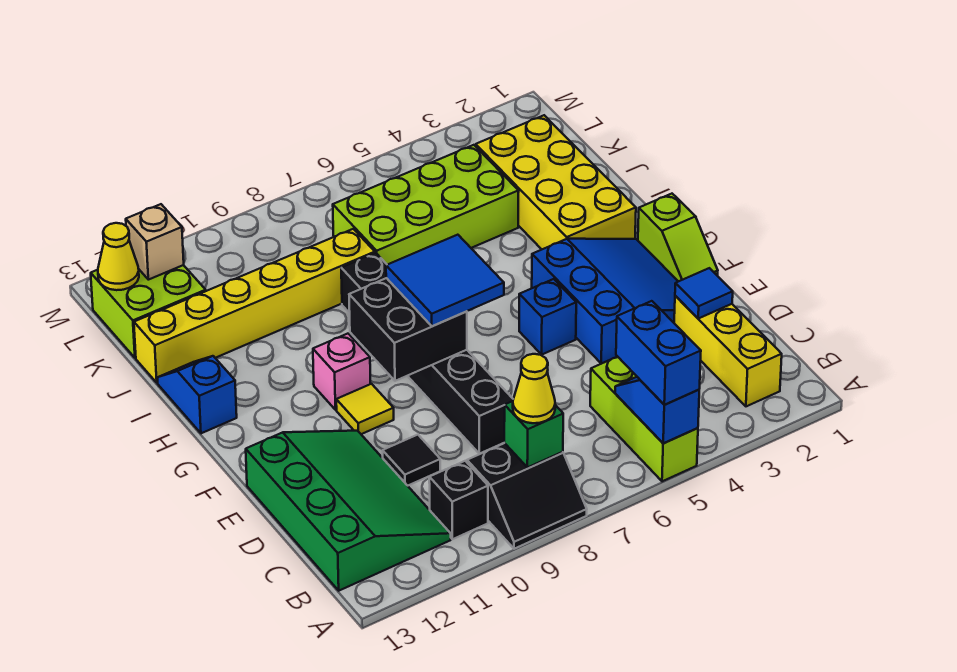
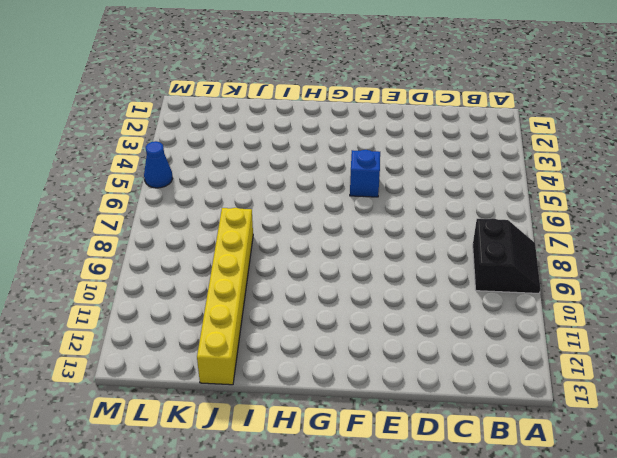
blue 1x1 cone [144,141,172,188] -> none
none -> lime 1x3 brick [590,357,698,481]
none -> yellow 1x3 brick [674,296,782,406]
none -> black 1x1 brick [429,461,488,539]

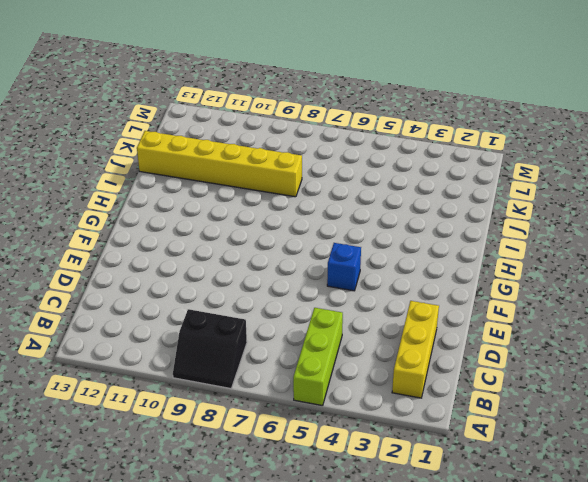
none -> black 1x1 brick [429,461,488,539]
none -> green 3x4 slope [246,431,451,591]
none -> black 1x6 brick [341,253,513,454]

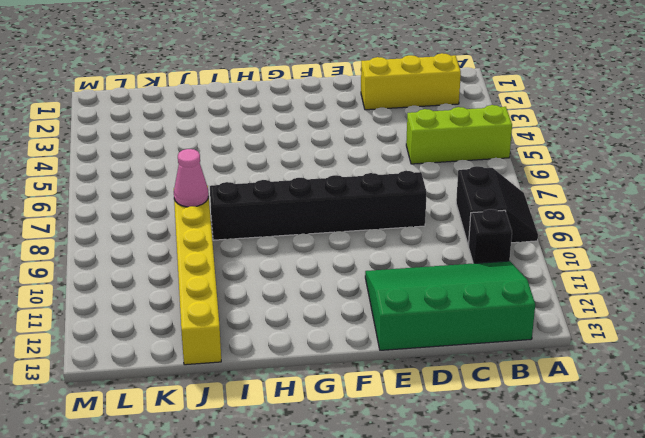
pink 1x1 cone [174,149,209,207] -> none
none -> black 1x1 tile [383,435,440,486]
none -> blue 3x3 slope [532,239,678,364]
none -> lime 1x2 slope [638,194,718,282]

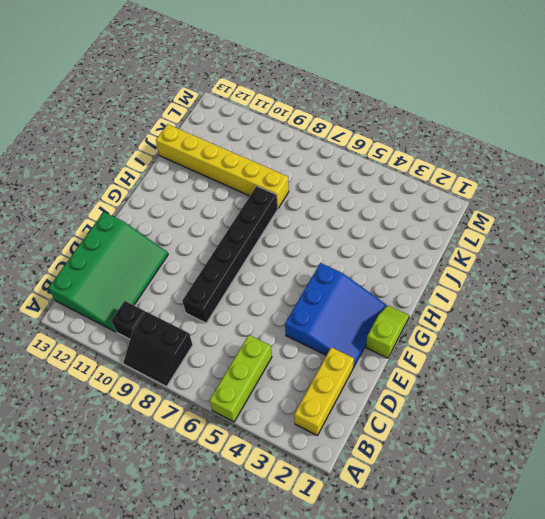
lime 1x2 slope [366,305,409,358] -> lime 1x2 slope turned to [638,194,718,282]
none -> black 1x1 tile [383,435,440,486]
none -> blue 1x1 brick [519,279,576,355]
none -> yellow 1x1 tile [336,384,394,434]

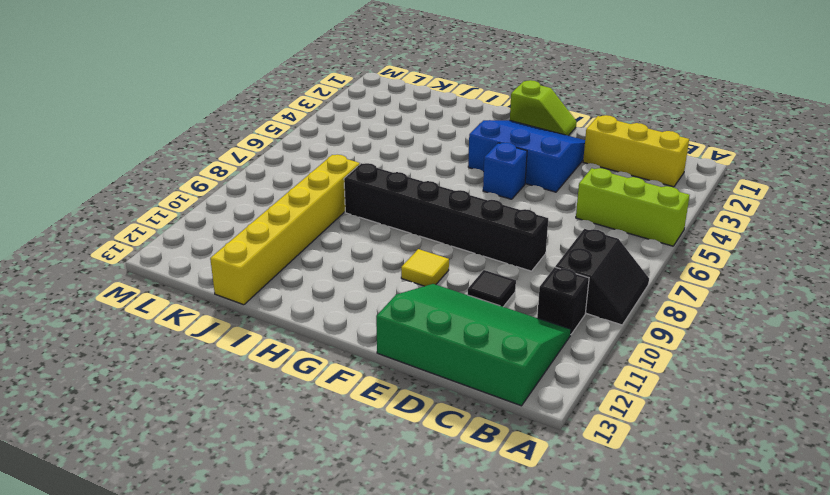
none -> pink 1x1 brick [313,334,371,410]
none -> yellow 2x4 brick [476,115,636,249]
none -> blue 1x2 slope [157,356,237,433]

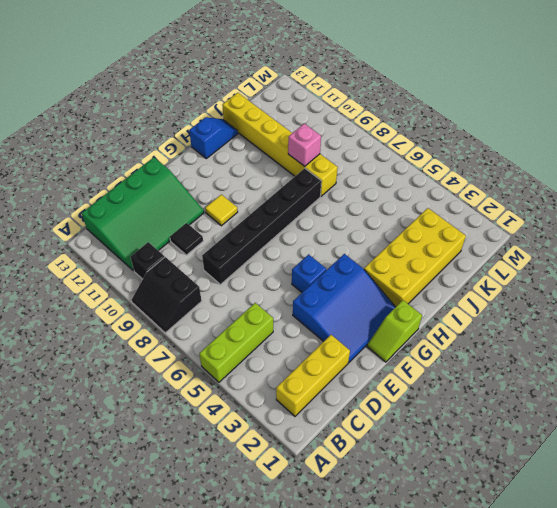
pink 1x1 brick [288,124,321,166] -> pink 1x1 brick moved to [313,334,371,410]
none -> lime 2x4 brick [333,145,519,265]
none -> lime 2x2 brick [91,265,206,358]
none -> blue 1x2 slope [615,377,699,443]

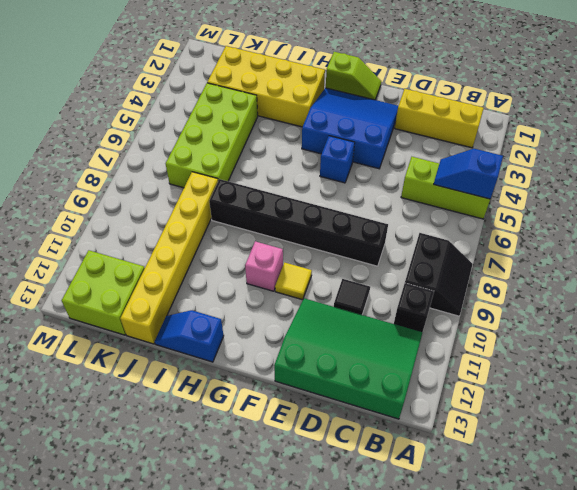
none -> green 1x1 brick [504,401,563,467]
none -> blue 1x1 tile [675,268,733,318]
none -> black 2x2 brick [349,278,467,381]

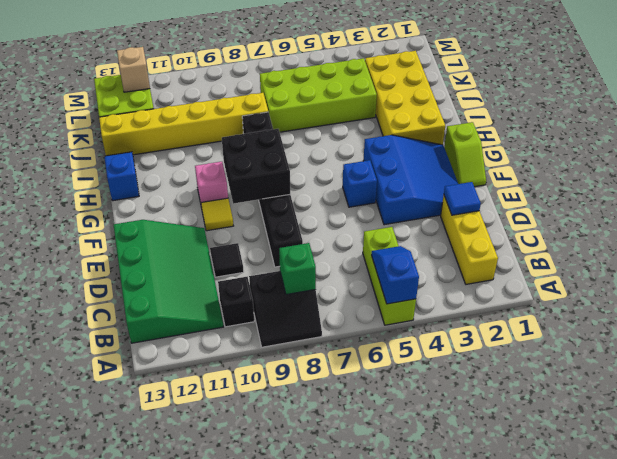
none -> yellow 1x1 cone [98,223,139,290]
none -> blue 1x2 brick [616,301,701,405]
none -> yellow 1x1 cone [513,354,555,423]

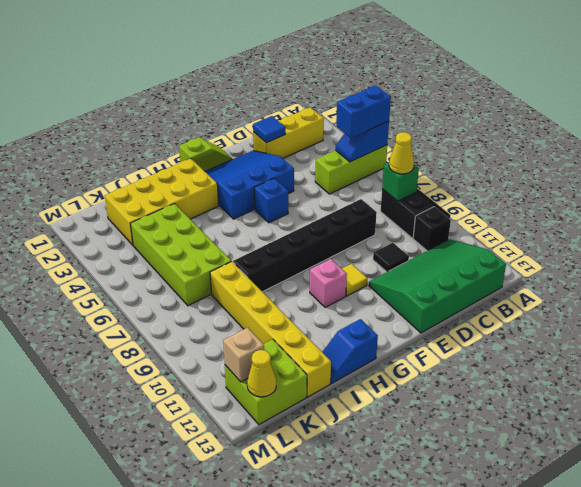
none -> black 2x2 brick [349,278,467,381]
none -> blue 2x2 tile [386,235,504,326]

